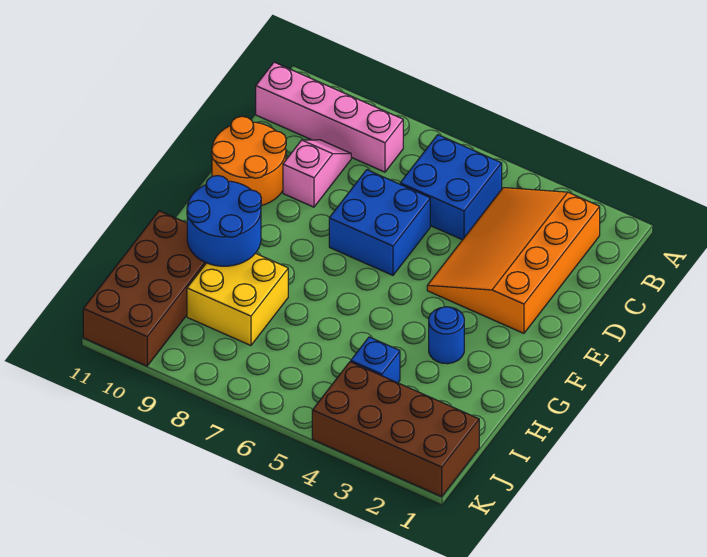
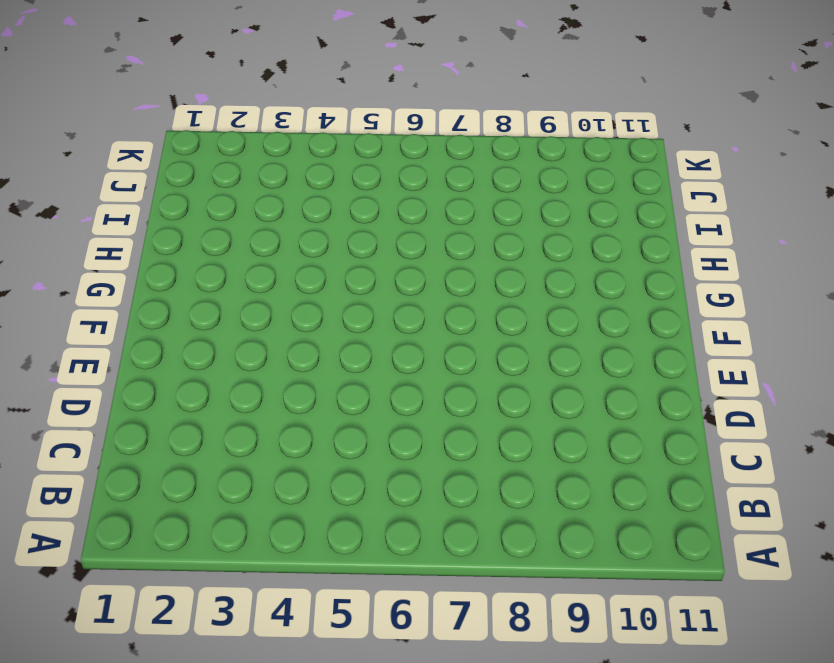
none -> orange 3x4 slope [427,188,600,333]
none -> blue 2x2 brick [400,135,502,240]
none -> pink 1x4 brick [256,62,403,172]

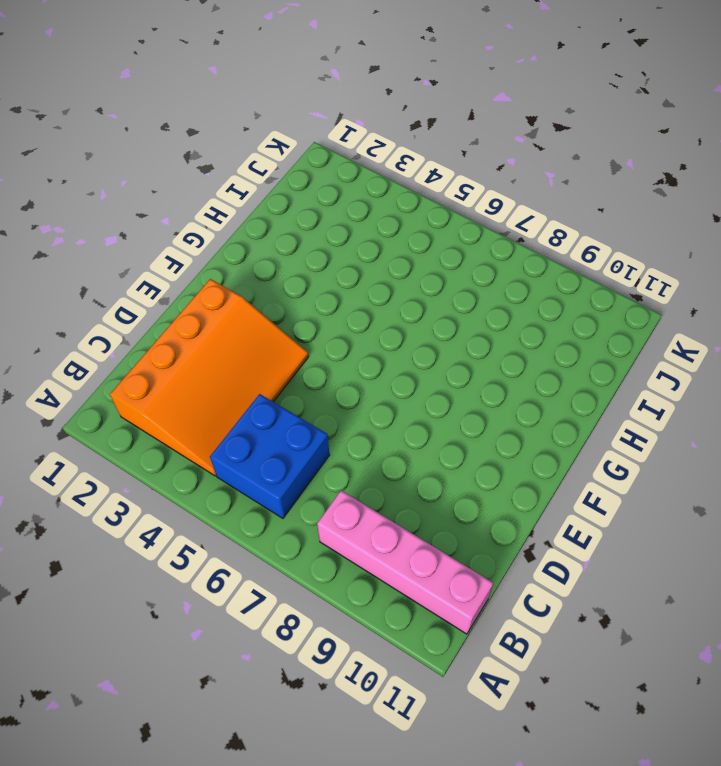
none -> pink 1x2 slope [283,140,351,207]
none -> blue 2x2 brick [329,170,430,275]
none -> orange 2x2 round brick [212,116,286,206]

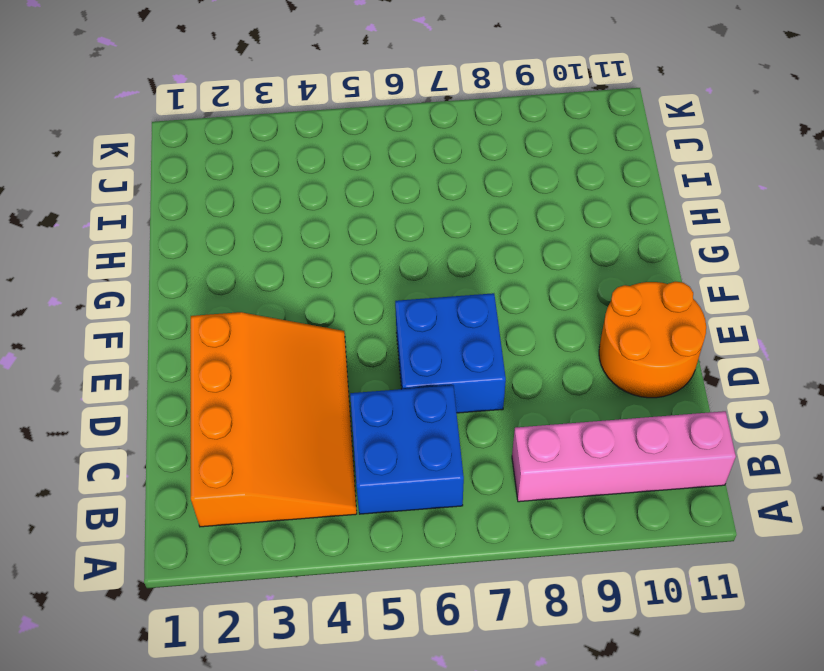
none -> pink 1x2 slope [283,140,351,207]
none -> blue 1x1 round brick [429,307,464,364]
none -> yellow 2x2 brick [187,253,288,346]

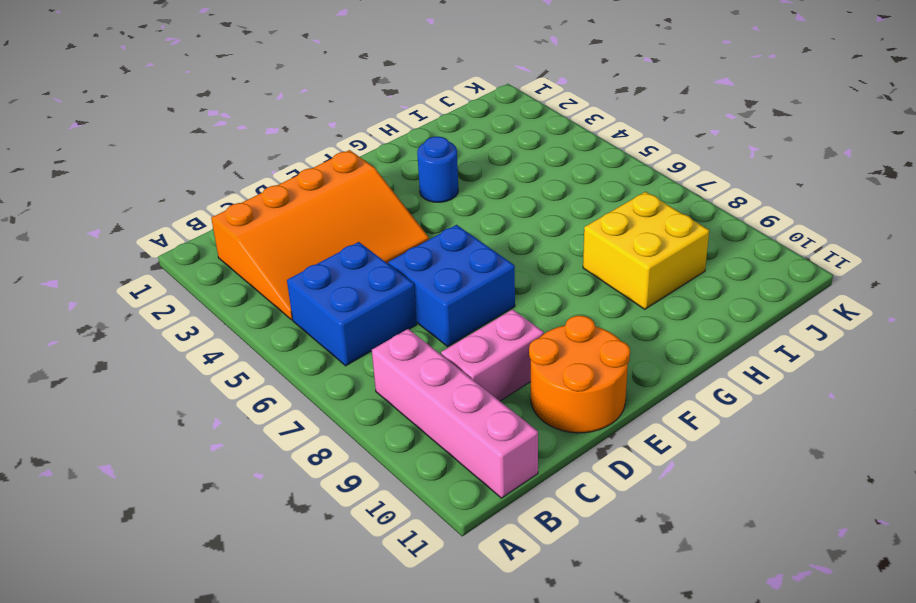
pink 1x2 brick [441,309,544,401] -> pink 1x2 slope [283,140,351,207]
none -> brown 2x4 brick [83,211,206,366]
none -> blue 1x1 brick [351,337,400,383]
none -> brown 2x4 brick [312,362,479,496]

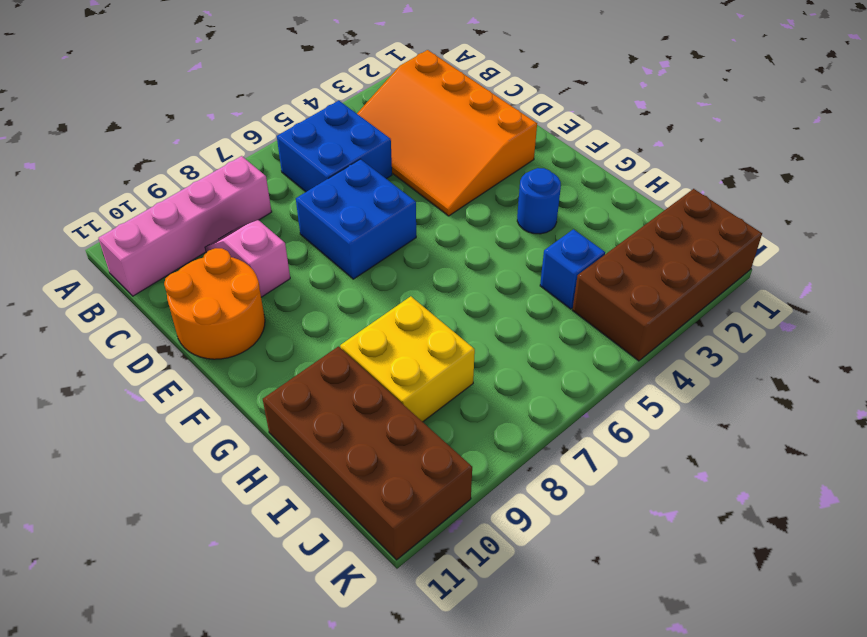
none -> blue 2x2 round brick [187,176,261,266]

